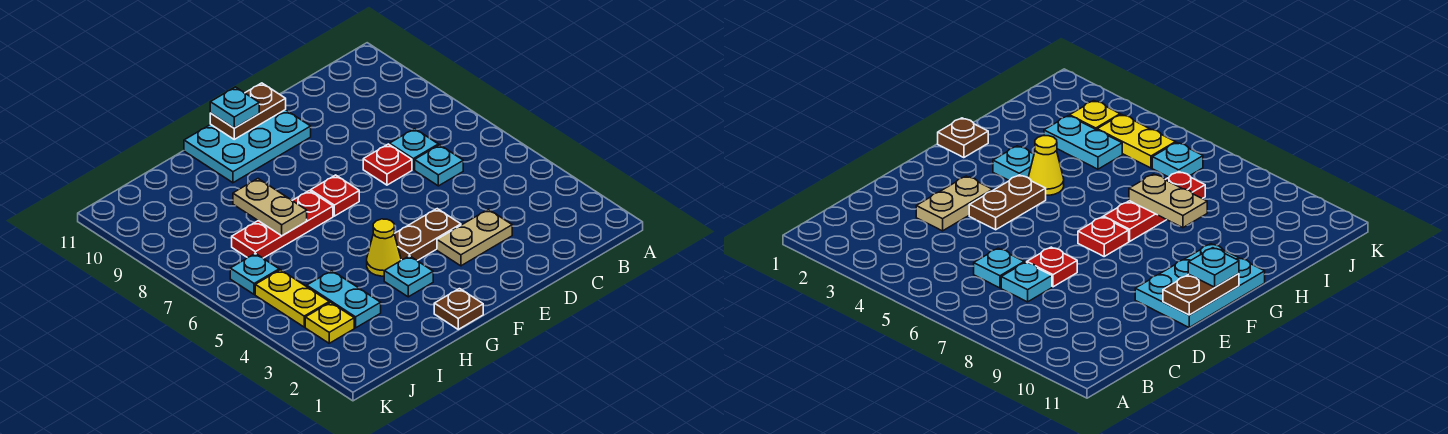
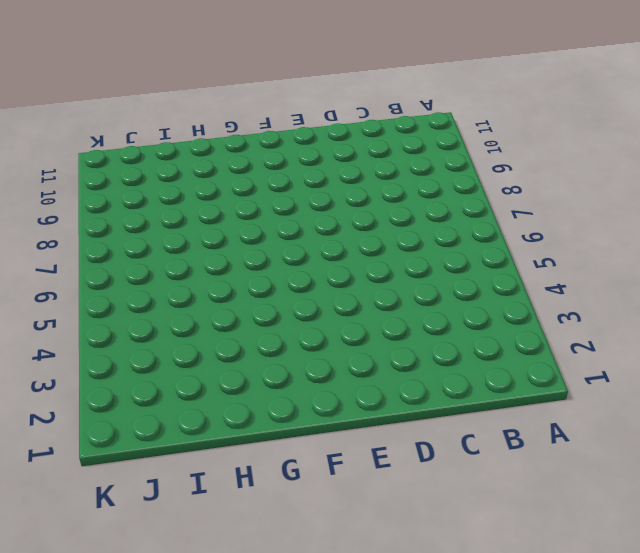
none -> cyan 1x1 plate [415,145,463,186]
none -> cyan 1x1 plate [390,129,438,170]
none -> tan 1x2 plate [437,209,512,266]

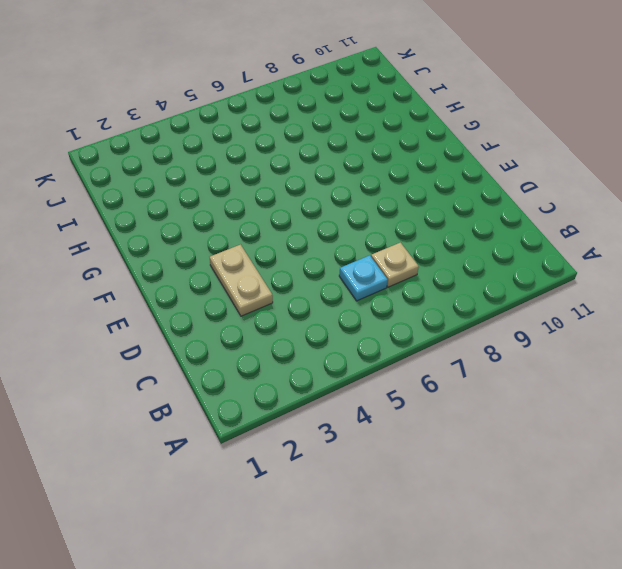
tan 1x1 plate [371,243,419,287] -> cyan 1x1 plate [390,129,438,170]
none -> red 1x1 plate [363,144,412,185]
none -> brown 1x2 plate [394,209,461,261]
none -> cyan 2x3 plate [184,110,311,183]

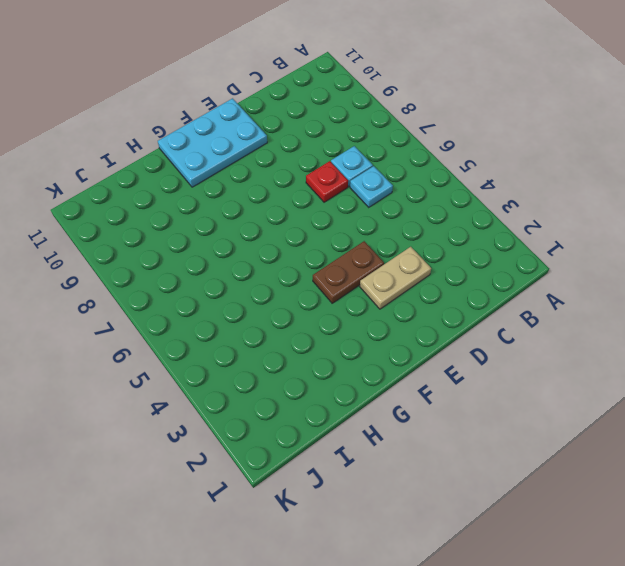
none -> red 1x1 plate [311,175,359,216]
none -> brown 1x1 plate [434,289,483,329]
none -> cyan 1x1 plate [384,256,433,297]

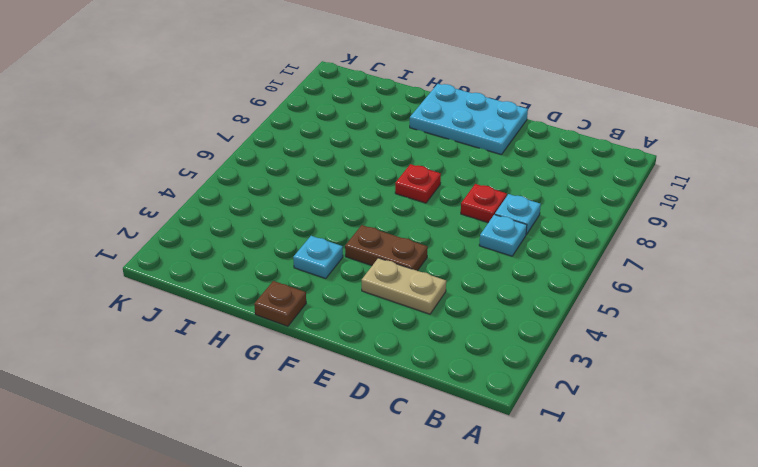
none -> yellow 1x1 cone [367,219,401,276]
none -> red 1x3 plate [232,191,333,258]
none -> cyan 1x2 plate [307,271,381,328]

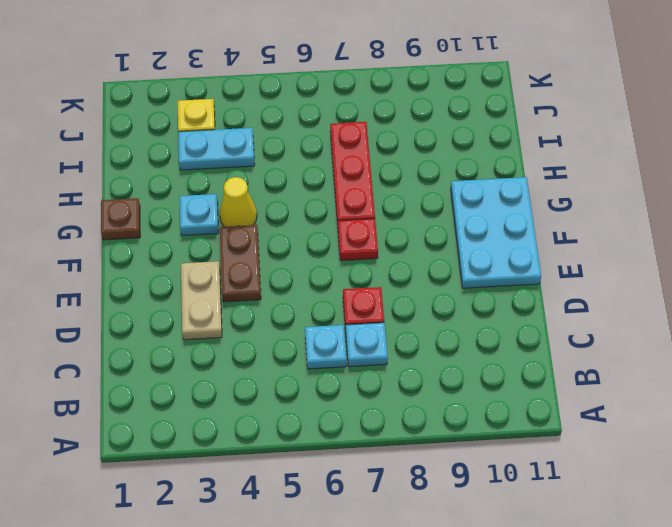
none -> yellow 1x2 plate [255,270,329,327]
none -> cyan 1x1 plate [230,253,279,294]
none -> brown 1x2 plate [210,83,286,139]

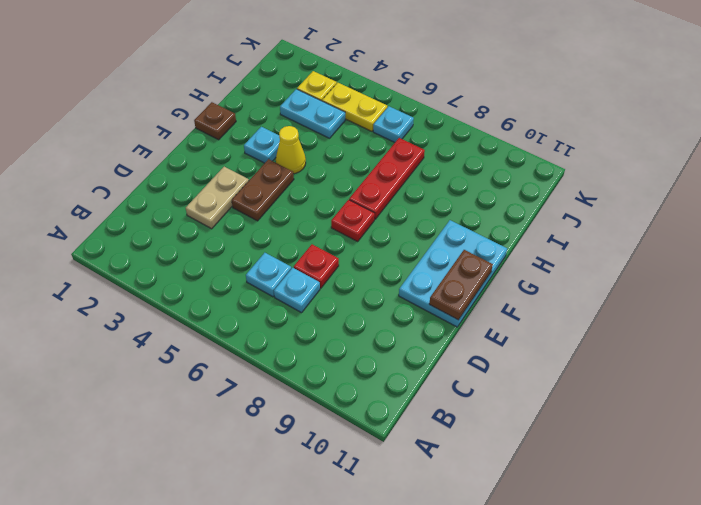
none -> tan 1x2 plate [233,179,307,236]
none -> cyan 1x1 plate [210,87,259,128]

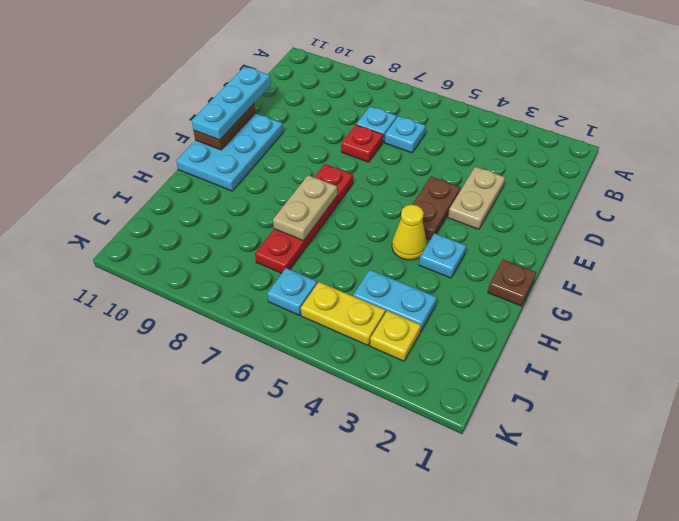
cyan 1x3 plate [192,67,271,140] -> cyan 1x1 plate [210,87,259,128]
tan 1x2 plate [273,175,337,241] -> tan 1x2 plate turned to [233,179,307,236]

